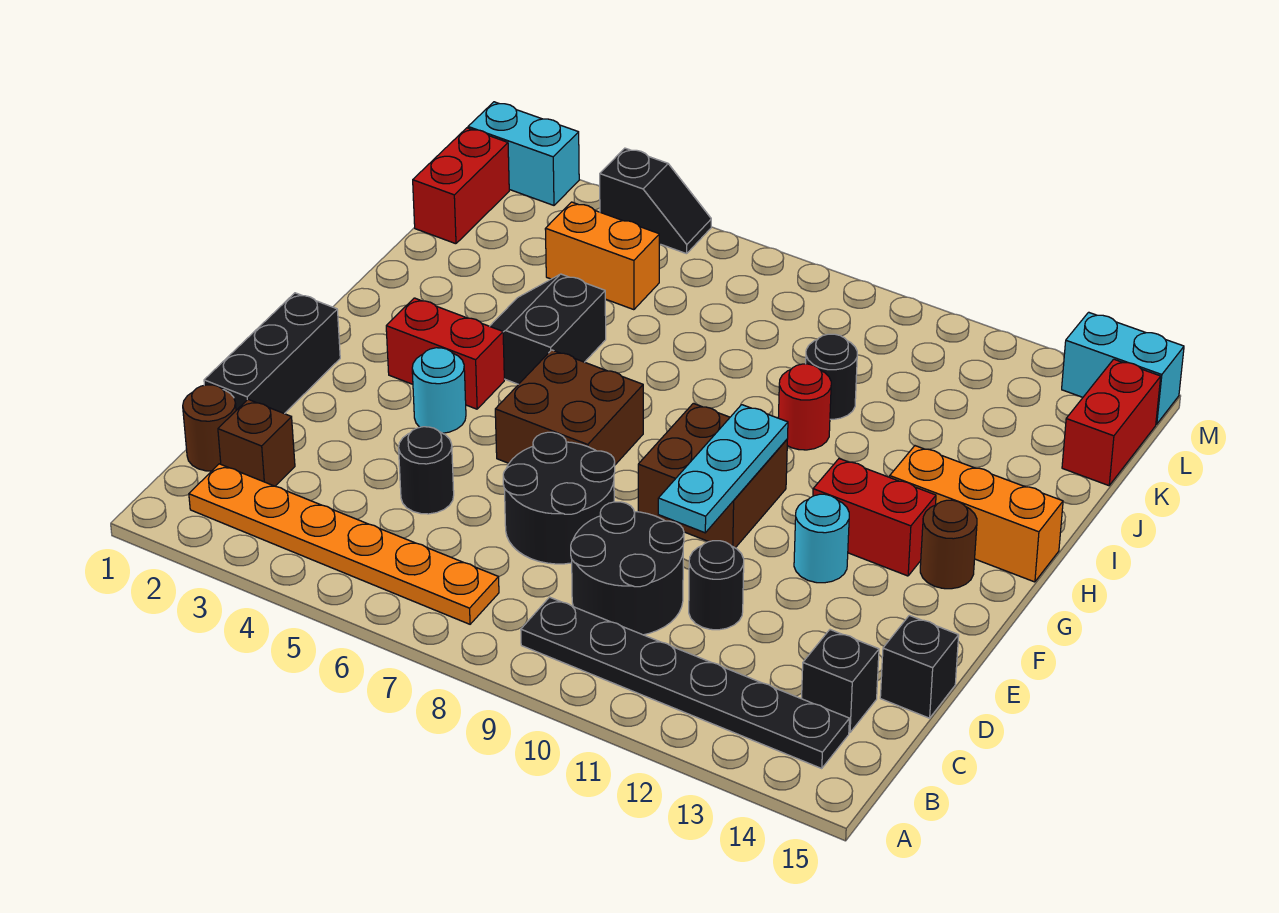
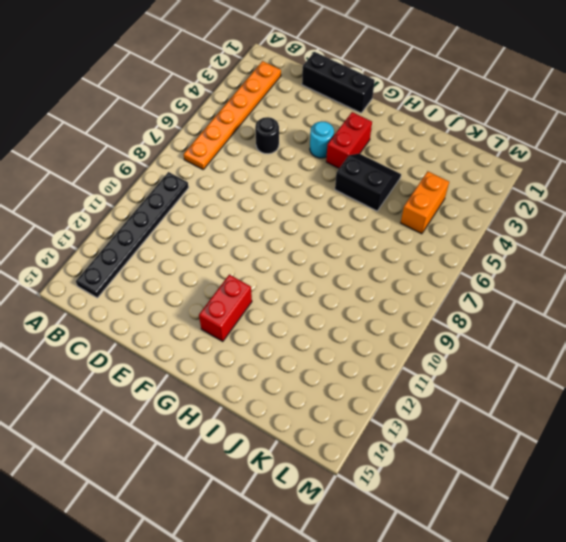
none -> brown 1x1 round brick [183,385,236,471]
none -> brown 1x1 brick [218,399,295,486]
none -> black 2x2 round brick [571,502,684,635]

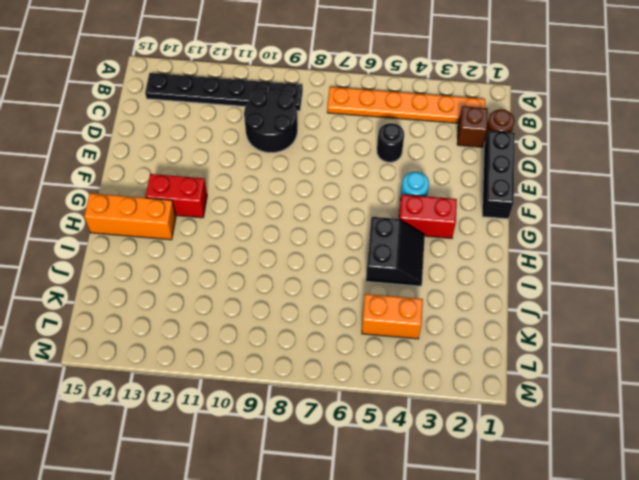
none -> black 1x1 brick [802,630,879,733]
none -> black 2x2 round brick [503,432,615,564]
none -> black 1x1 round brick [689,541,744,630]

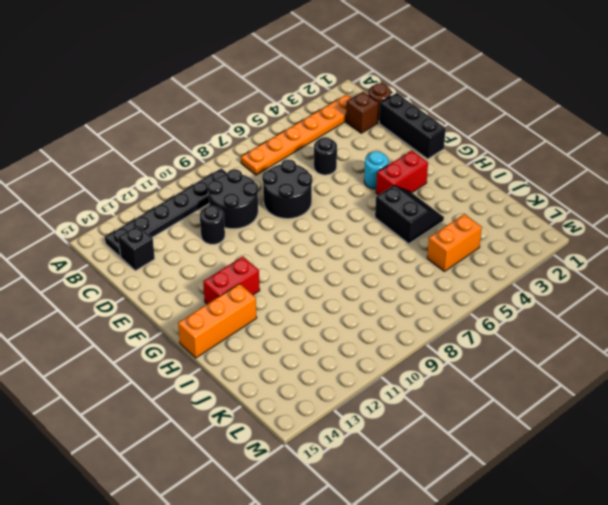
none -> black 1x1 brick [880,615,959,718]
none -> brown 2x2 brick [495,350,643,465]
none -> brown 2x2 brick [638,403,787,548]

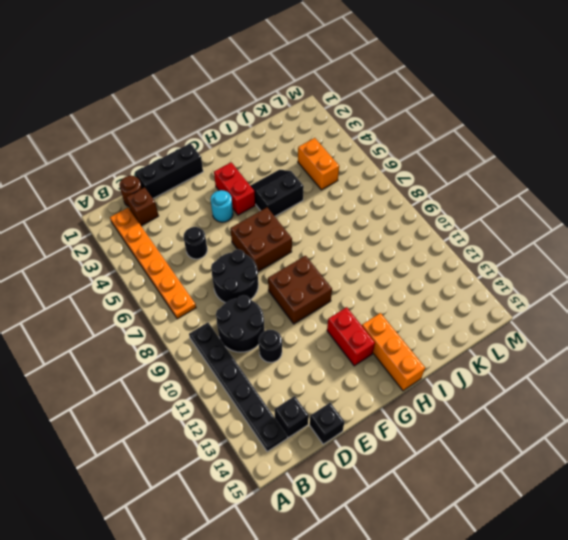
none -> cyan 1x1 round brick [794,494,849,583]
none -> brown 1x1 round brick [920,500,977,589]
none -> red 1x1 round brick [778,364,831,450]

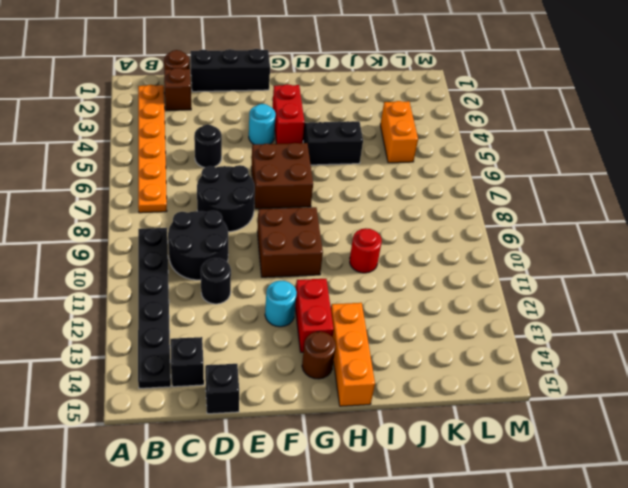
none -> black 1x1 round brick [806,334,857,419]
none -> red 1x2 brick [413,128,509,244]
none -> red 1x2 brick [1062,359,1161,486]

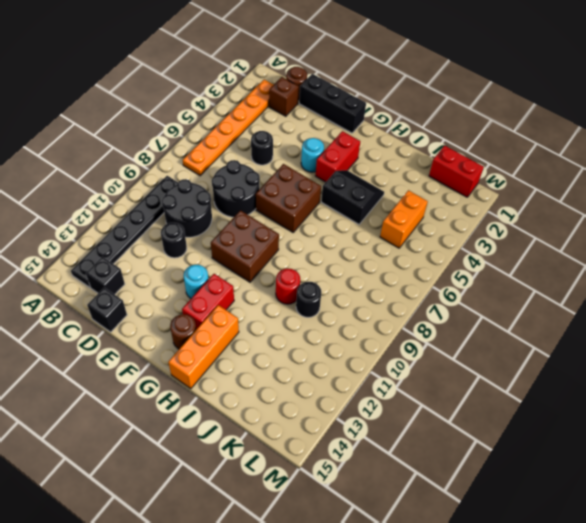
none -> red 1x2 brick [1062,359,1161,486]
none -> cyan 1x2 brick [468,102,579,205]
none -> black 1x2 slope [600,148,711,254]

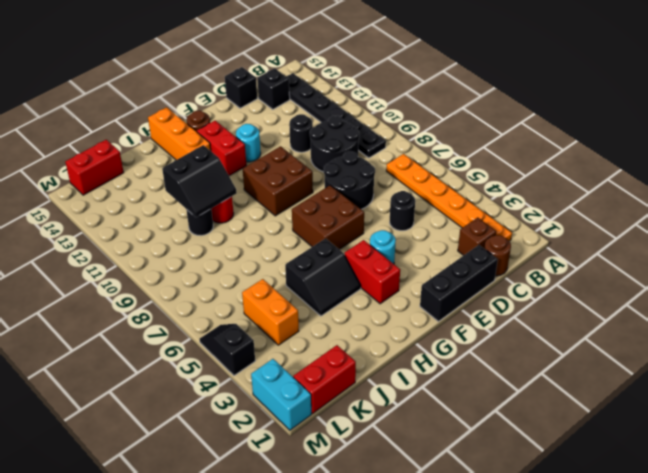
black 2x2 slope [162,145,237,217] -> none
none -> cyan 1x2 brick [1062,312,1184,424]
none -> cyan 1x3 plate [658,405,788,533]

